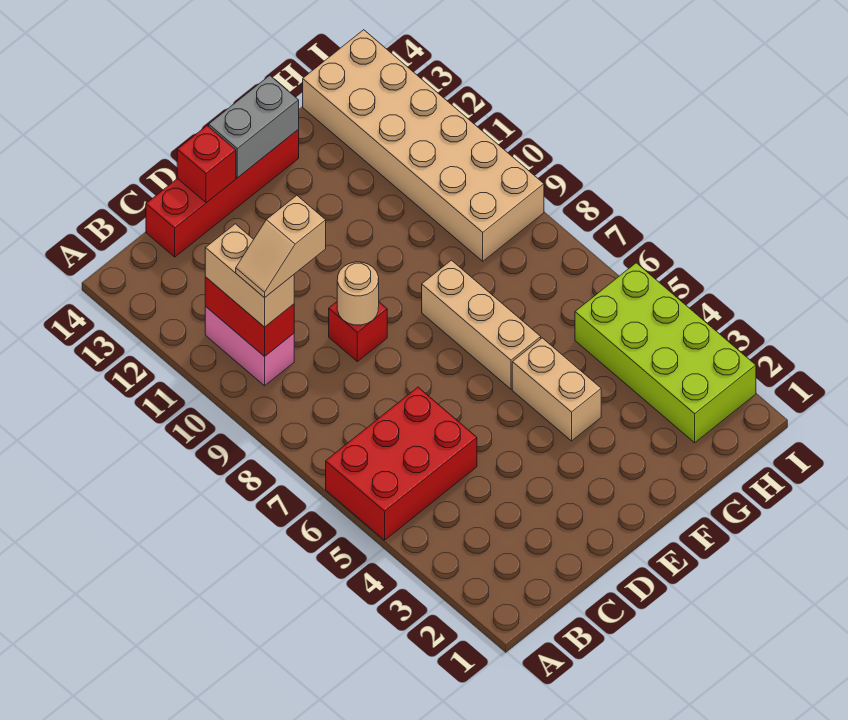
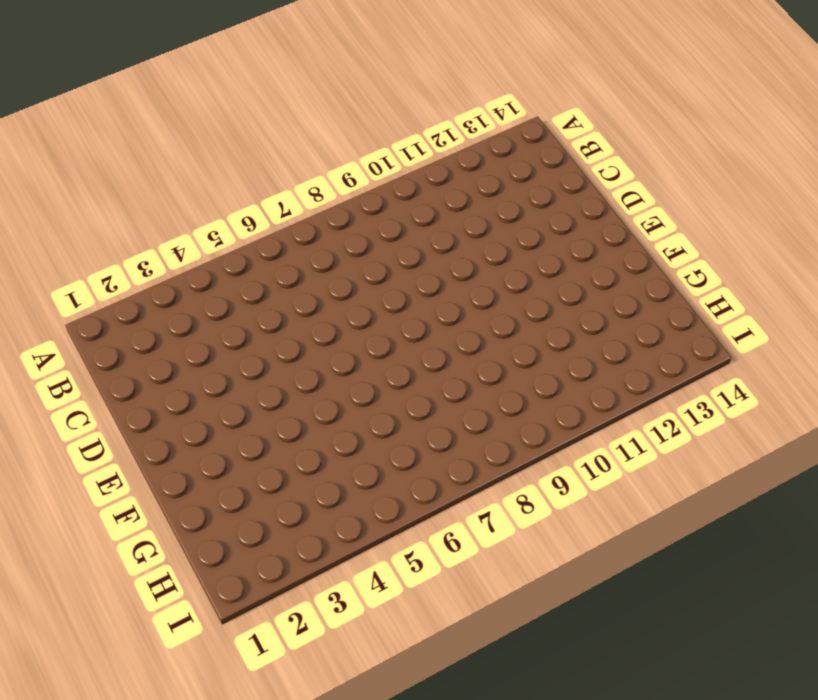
none -> red 2x3 brick [326,387,477,540]
none -> pink 1x2 brick [205,307,294,386]
none -> red 1x4 brick [146,130,299,257]

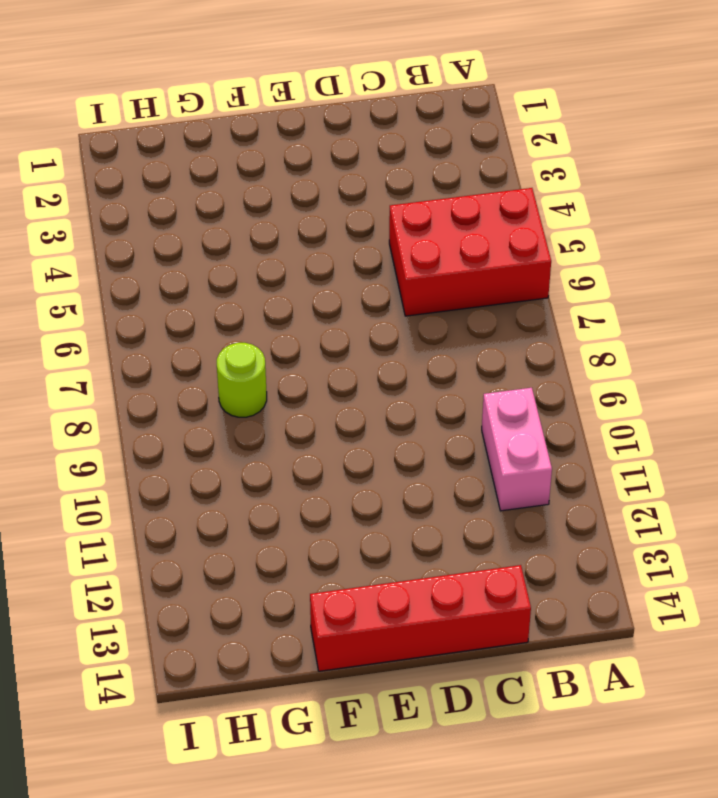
lime 1x1 round brick [217,343,267,417] -> none
none -> red 1x1 brick [329,302,387,362]
none -> tan 1x2 brick [512,338,601,441]
none -> tan 1x3 brick [422,260,541,389]

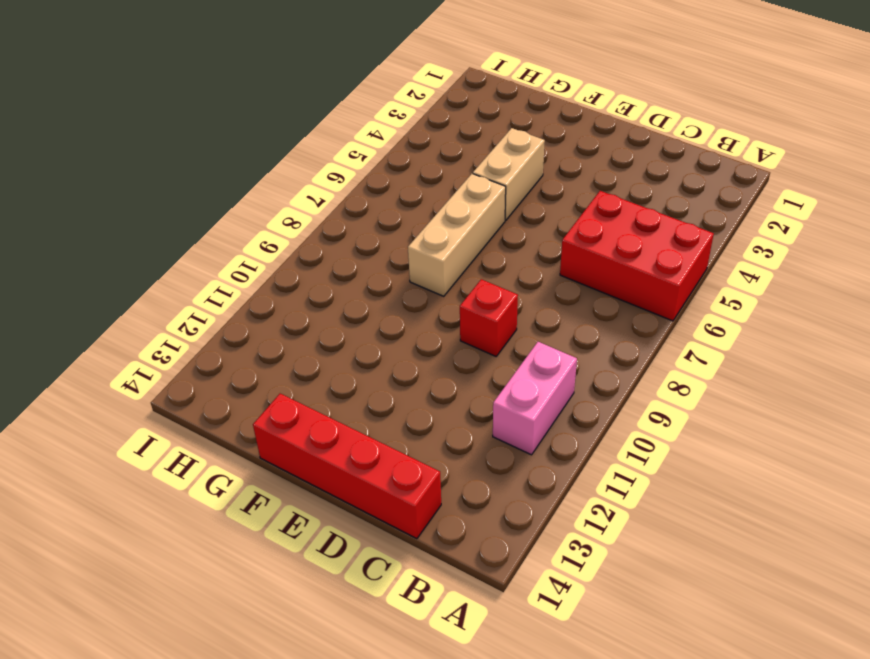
none -> lime 2x4 brick [575,263,756,443]
none -> tan 2x6 brick [303,30,544,261]
none -> red 1x2 brick [205,277,294,357]

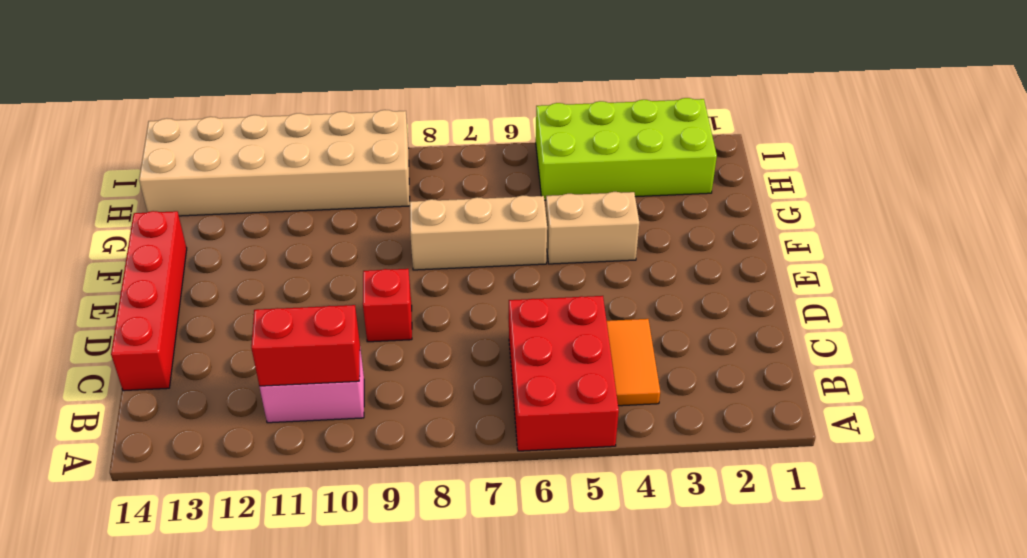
orange 1x2 tile [607,319,660,406] -> none
none -> tan 1x1 round brick [337,262,379,325]
none -> red 1x1 brick [177,126,236,203]
none -> grey 1x2 brick [209,75,299,178]

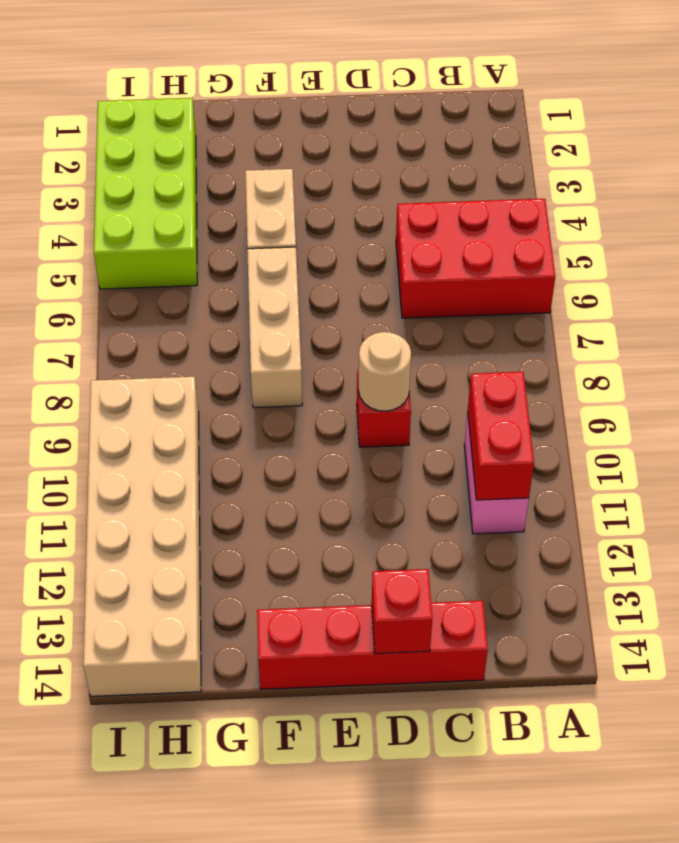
none -> grey 1x2 brick [209,75,299,178]
none -> tan 1x2 brick [205,224,294,327]
none -> tan 1x2 slope [236,195,326,298]

